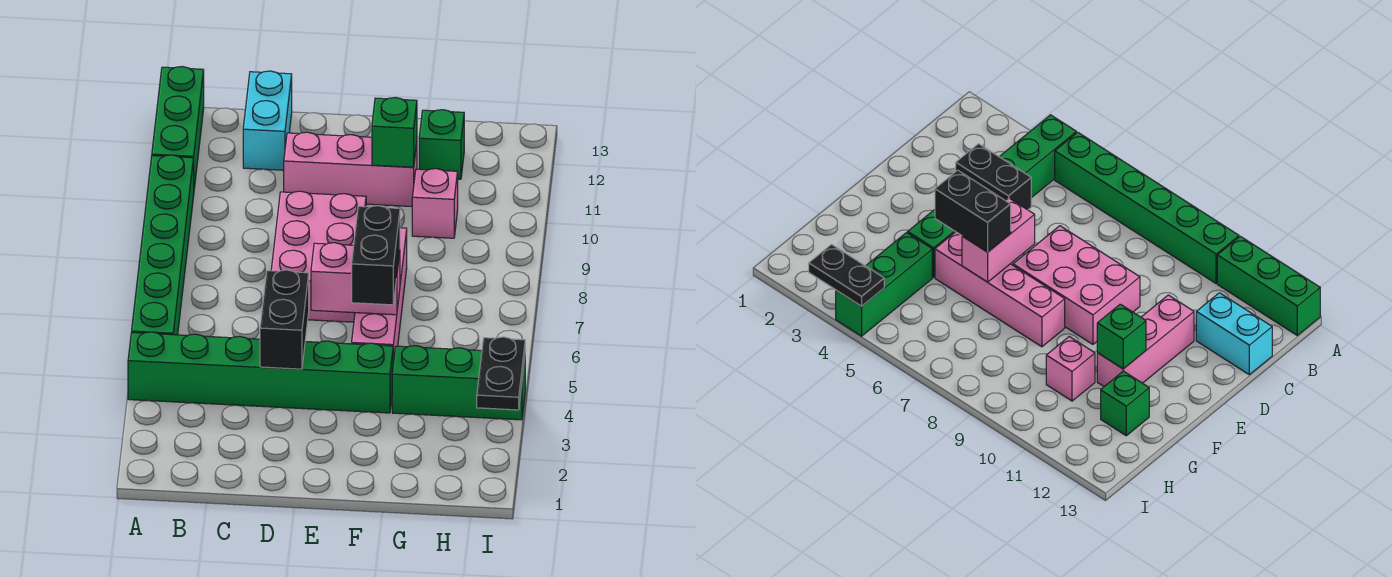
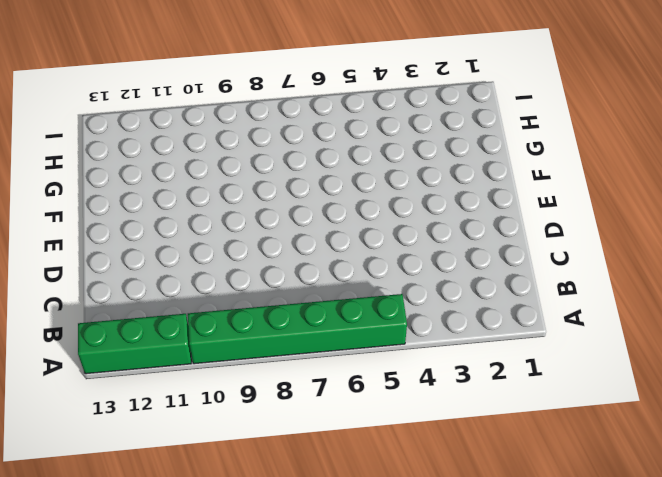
none -> green 1x6 brick [128,332,393,413]
none -> cyan 1x2 brick [243,71,292,170]
none -> pink 2x3 brick [271,191,366,322]

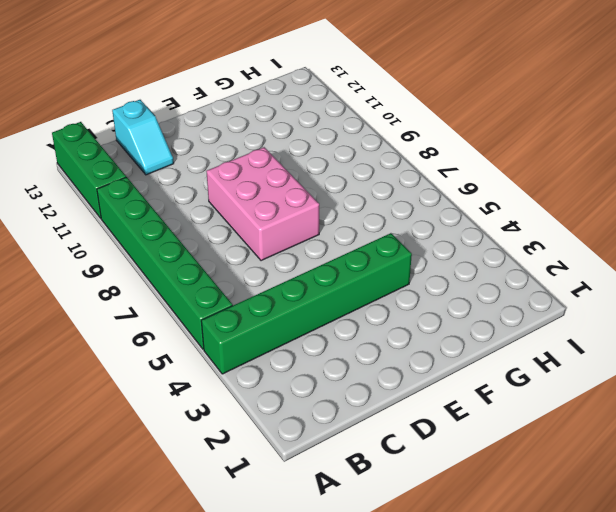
cyan 1x2 slope [112,100,174,175] -> cyan 1x2 brick [243,71,292,170]
none -> pink 1x3 brick [284,132,417,207]
none -> pink 1x4 brick [352,228,407,362]
none -> green 1x3 brick [392,346,525,420]

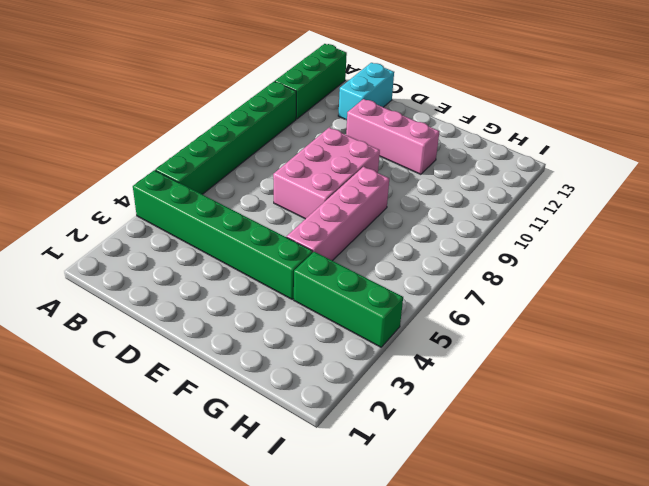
none -> pink 1x1 brick [412,169,458,238]
none -> green 1x1 brick [419,110,464,179]
none -> black 1x2 brick [260,270,309,369]

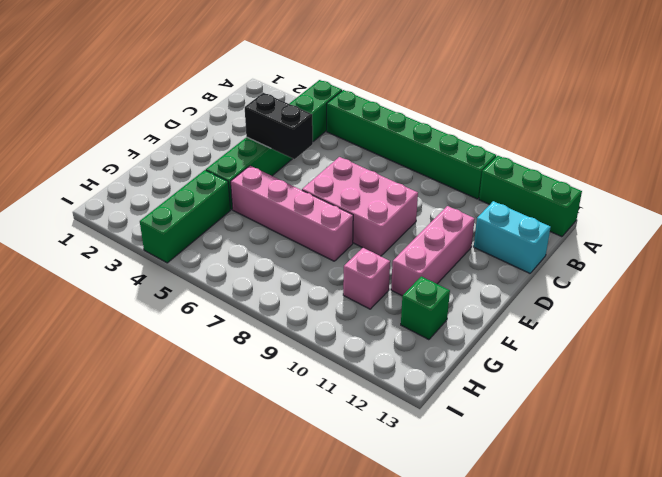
none -> pink 1x2 brick [311,243,400,315]
none -> green 1x1 brick [372,98,417,167]
none -> black 1x2 plate [477,337,525,410]

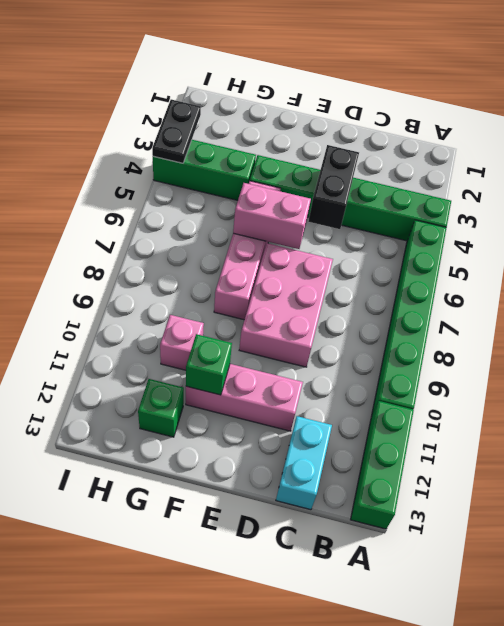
none -> black 1x2 brick [352,206,400,305]

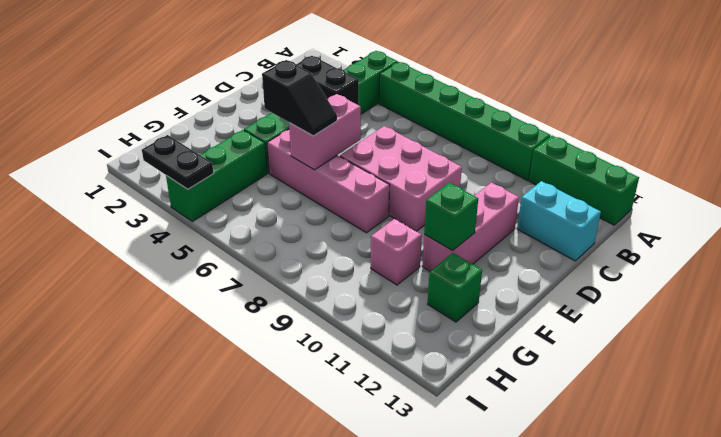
black 1x2 slope [262,60,337,136] -> black 1x2 brick [352,206,400,305]

